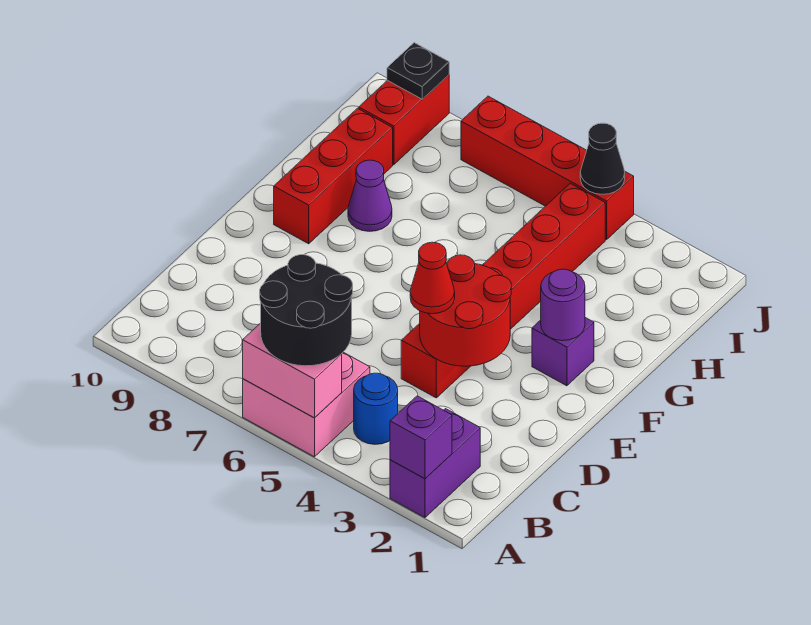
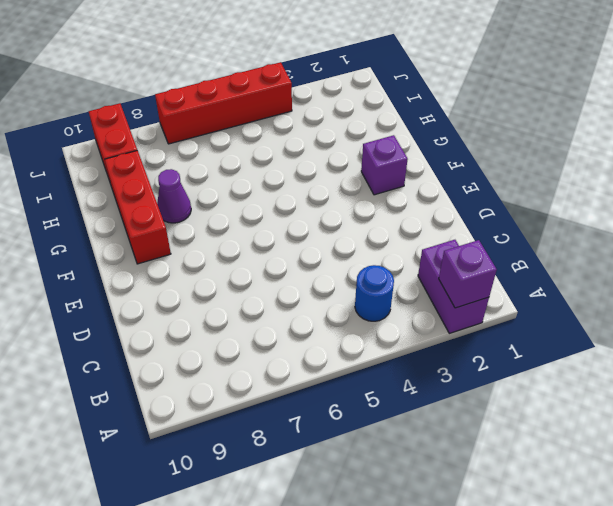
none -> pink 2x2 brick [243,352,370,457]
none -> red 1x6 brick [401,183,605,398]
none -> pink 1x2 brick [243,323,342,418]

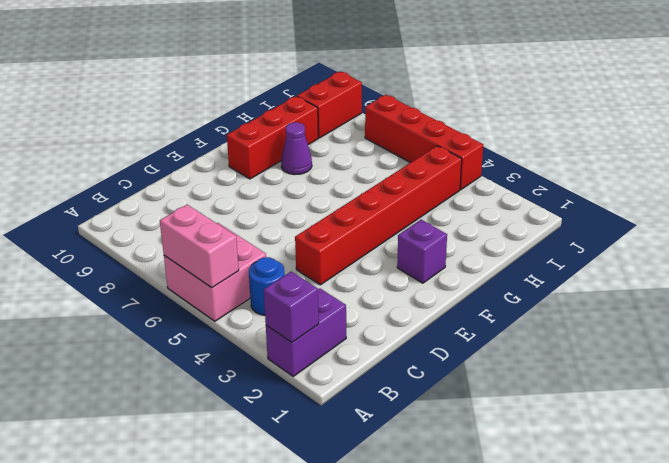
none -> red 2x2 round brick [420,255,511,366]
none -> purple 1x1 round brick [541,269,585,341]
none -> black 1x1 cone [580,123,625,194]

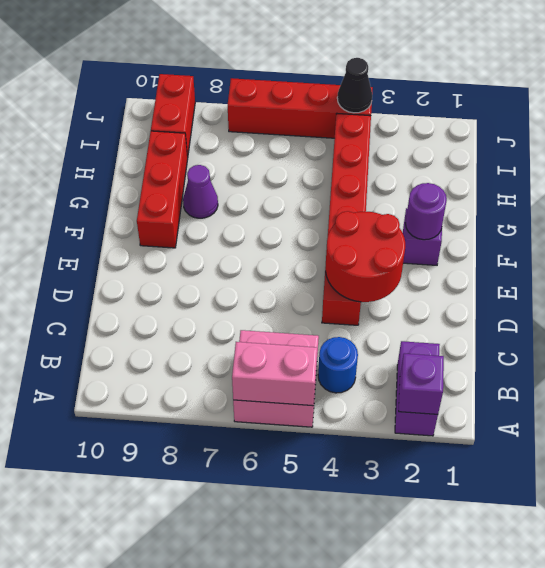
none -> black 1x1 plate [387,43,449,99]
none -> black 2x2 round brick [260,255,353,366]
none -> red 1x1 cone [410,242,455,314]

